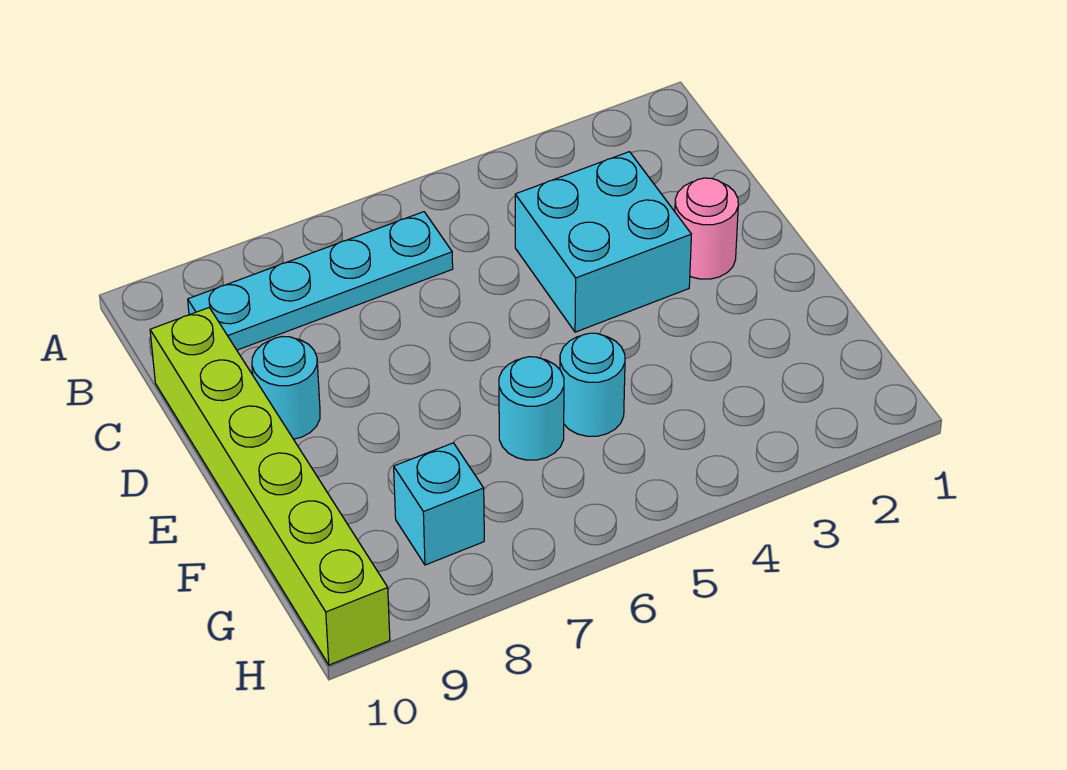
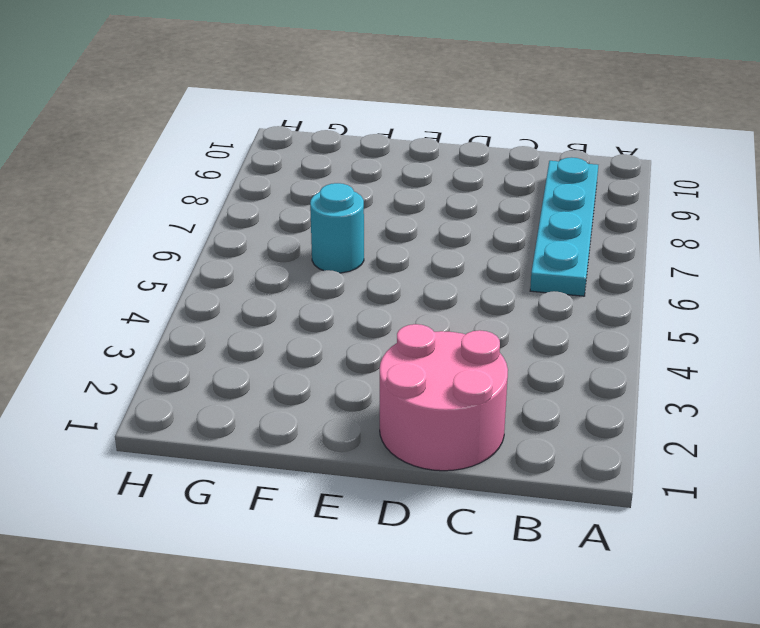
pink 2x2 round brick [380,324,508,471] -> pink 1x1 round brick [675,178,738,279]
none -> cyan 2x2 brick [515,152,691,332]
none -> lime 1x6 brick [150,307,390,665]

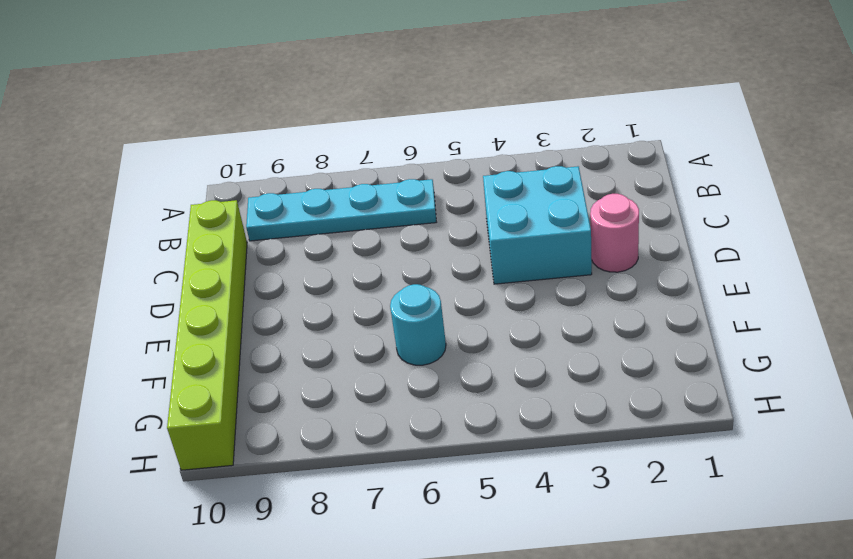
none -> cyan 1x1 round brick [252,336,320,439]
none -> cyan 1x1 round brick [560,333,625,436]

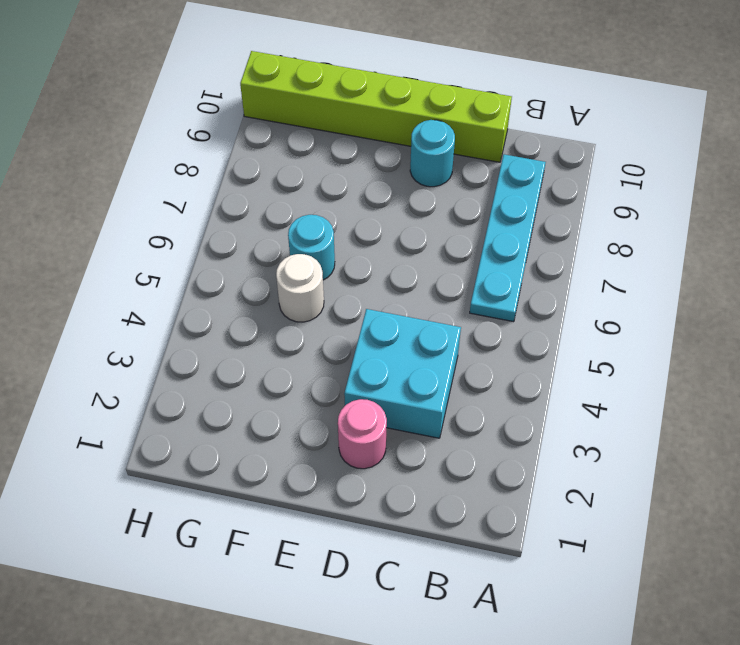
white 1x1 round brick [276,254,324,322] -> cyan 1x1 round brick [560,333,625,436]
none -> cyan 1x1 brick [394,443,484,565]

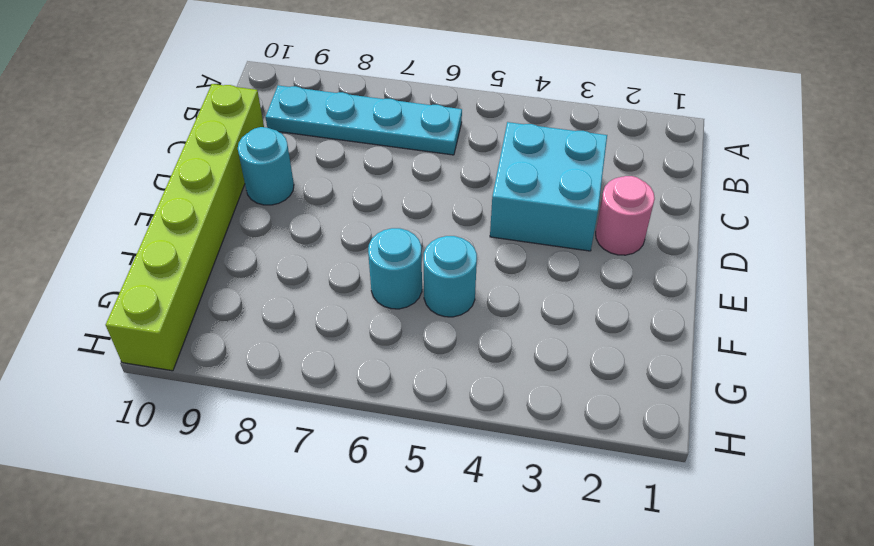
none -> cyan 1x1 brick [394,443,484,565]

